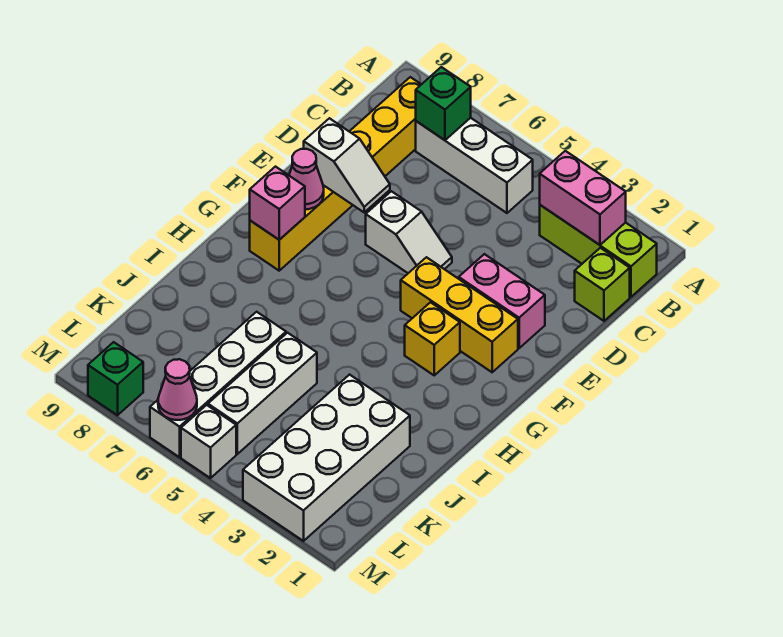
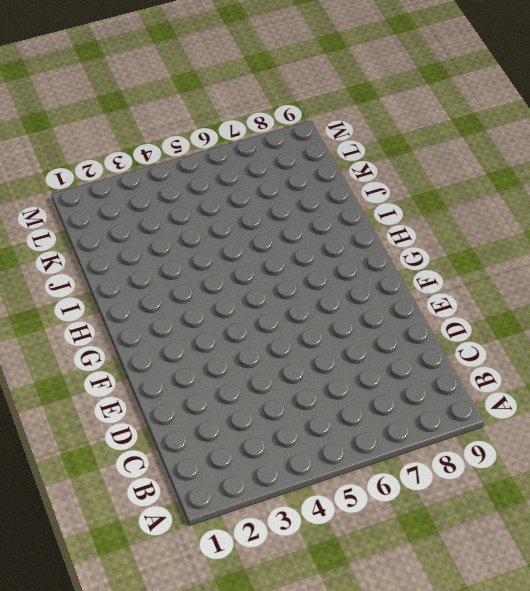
none -> lime 1x3 brick [540,205,657,297]
none -> white 1x3 brick [416,118,533,213]
none -> yellow 1x6 brick [250,77,421,271]

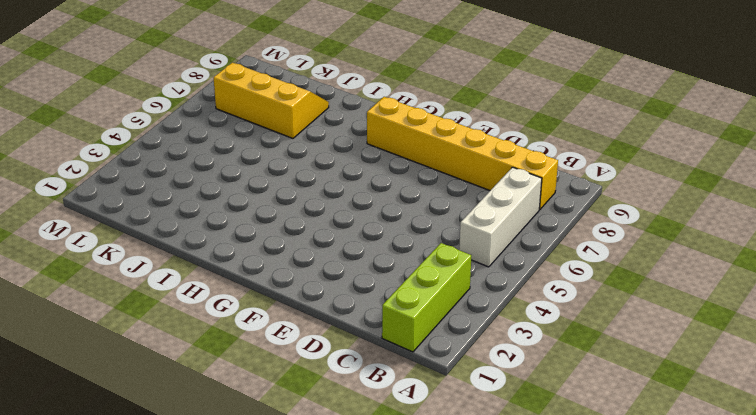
yellow 2x3 slope [214,63,329,138] -> none
none -> lime 1x1 brick [575,248,630,321]
none -> pink 1x2 brick [459,254,545,348]
none -> white 1x2 slope [366,191,452,273]

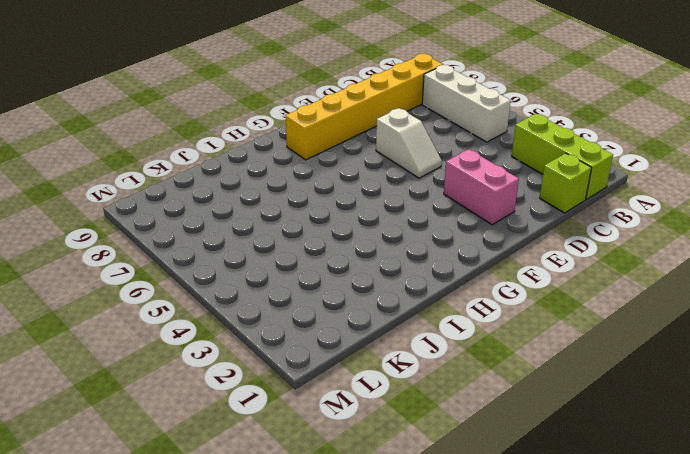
none -> yellow 1x3 brick [401,257,518,372]
none -> yellow 1x1 brick [405,302,460,375]
none -> white 2x4 brick [243,375,410,541]

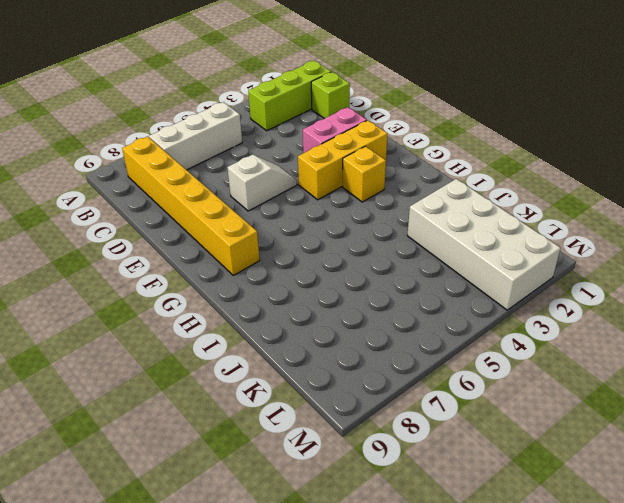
none -> white 1x3 brick [208,333,317,454]
none -> white 1x4 brick [150,312,286,457]
none -> white 1x1 brick [181,405,236,478]

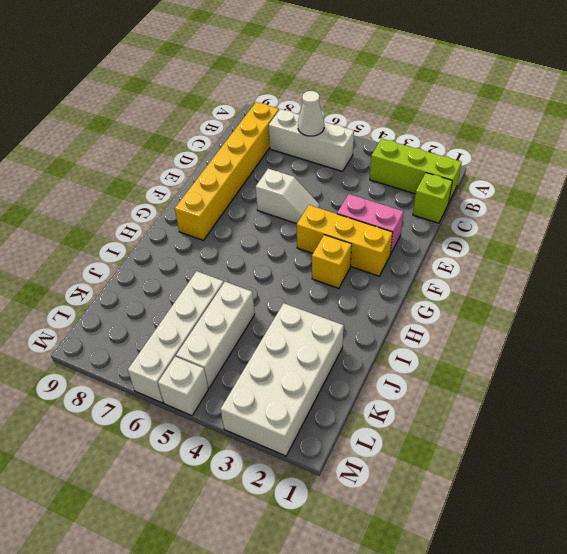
white 1x1 cone [298,91,324,136] -> none
none -> green 1x1 brick [88,342,143,415]
none -> pink 1x2 brick [540,151,626,245]
none -> green 1x1 brick [416,67,471,140]

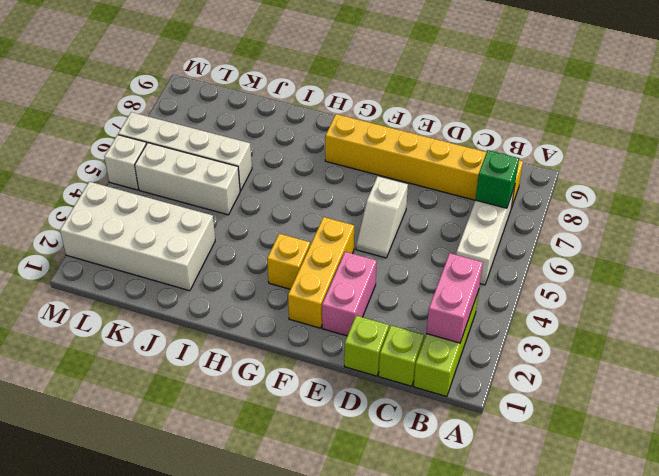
lime 1x1 brick [344,316,389,376] -> none
none -> green 1x1 brick [88,342,143,415]
none -> white 1x2 slope [304,118,390,212]
none -> pink 1x1 cone [289,149,324,209]

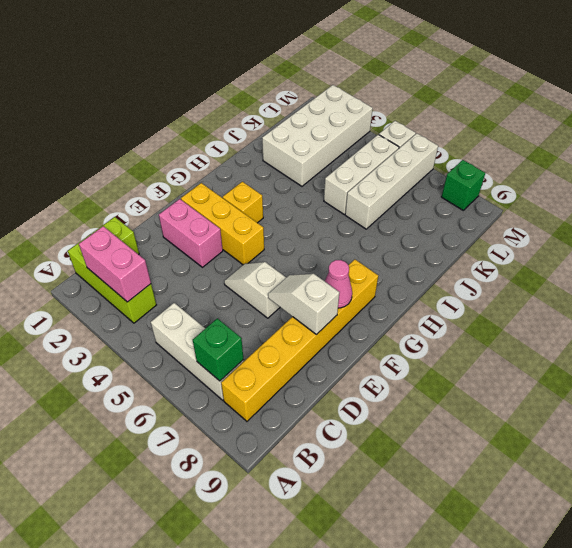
none -> pink 1x1 brick [250,167,305,240]
none -> pink 1x1 cone [158,359,197,420]

